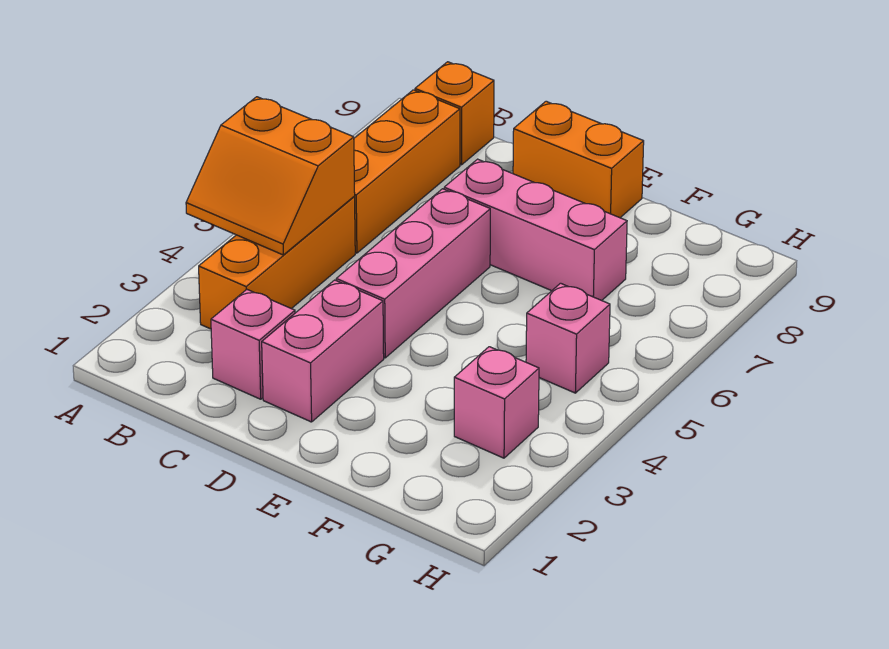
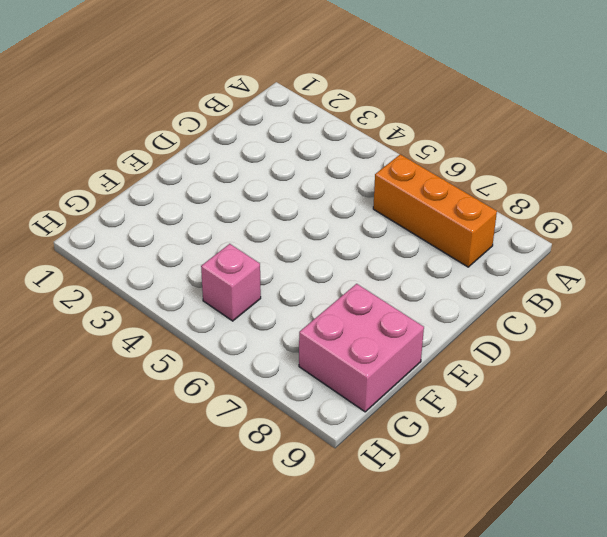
pink 2x2 brick [299,284,424,412] -> none
none -> orange 1x3 brick [199,197,355,329]
none -> orange 1x1 brick [415,62,494,165]

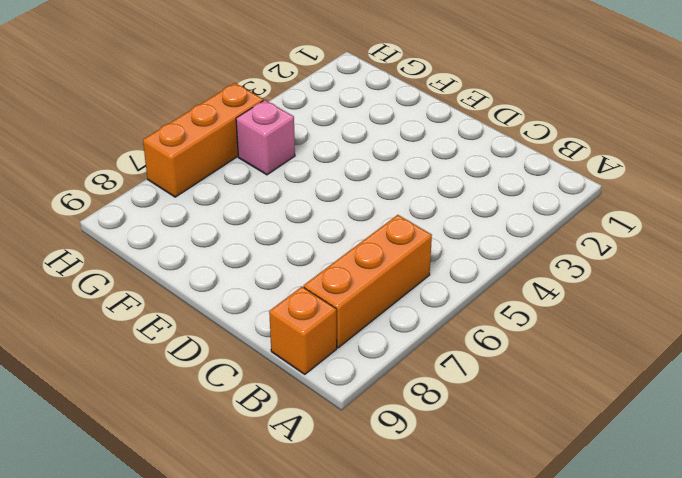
orange 1x3 brick [143,83,263,197] -> orange 1x3 brick moved to [199,197,355,329]
none -> pink 1x1 brick [211,290,295,399]
none -> pink 1x2 brick [262,280,384,422]

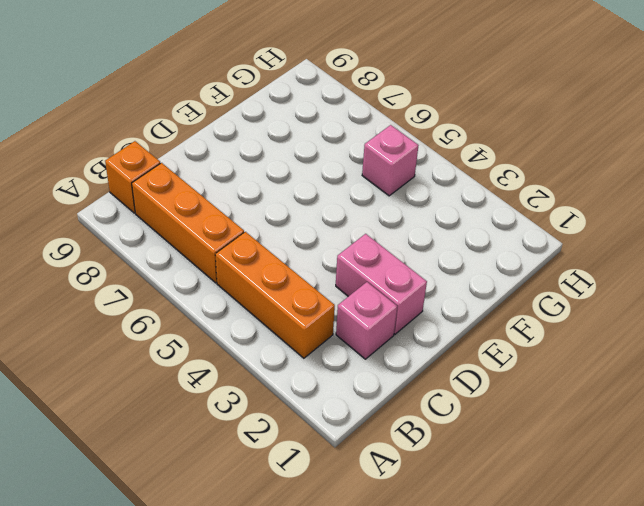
none -> pink 1x3 brick [336,189,490,358]
none -> pink 1x3 brick [444,159,627,301]

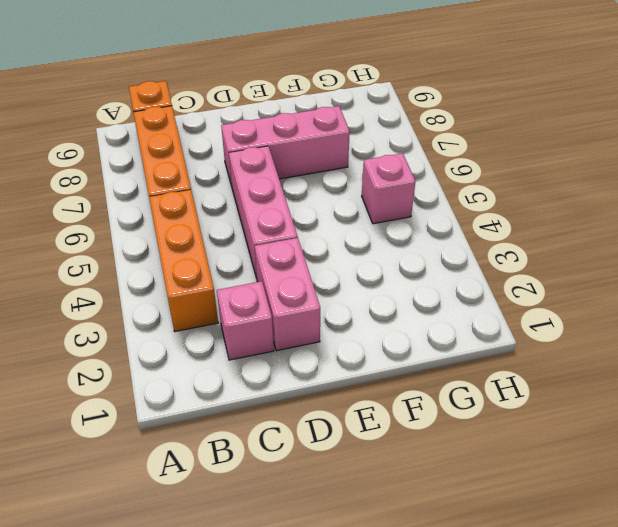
none -> orange 1x2 brick [513,101,644,218]
none -> pink 1x1 brick [454,347,539,458]

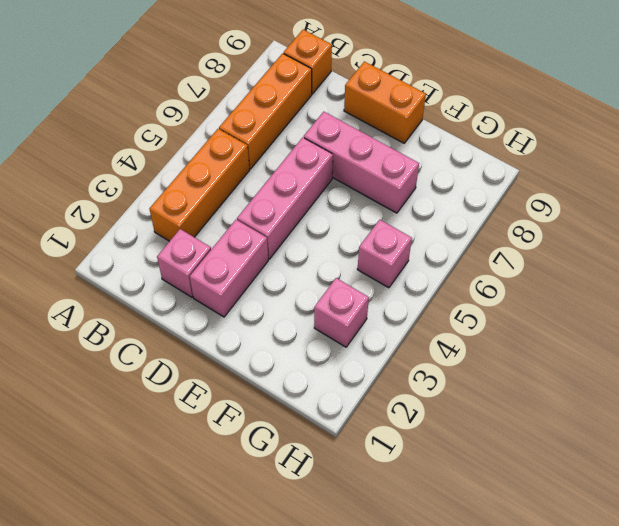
none -> orange 2x2 slope [186,97,355,255]

